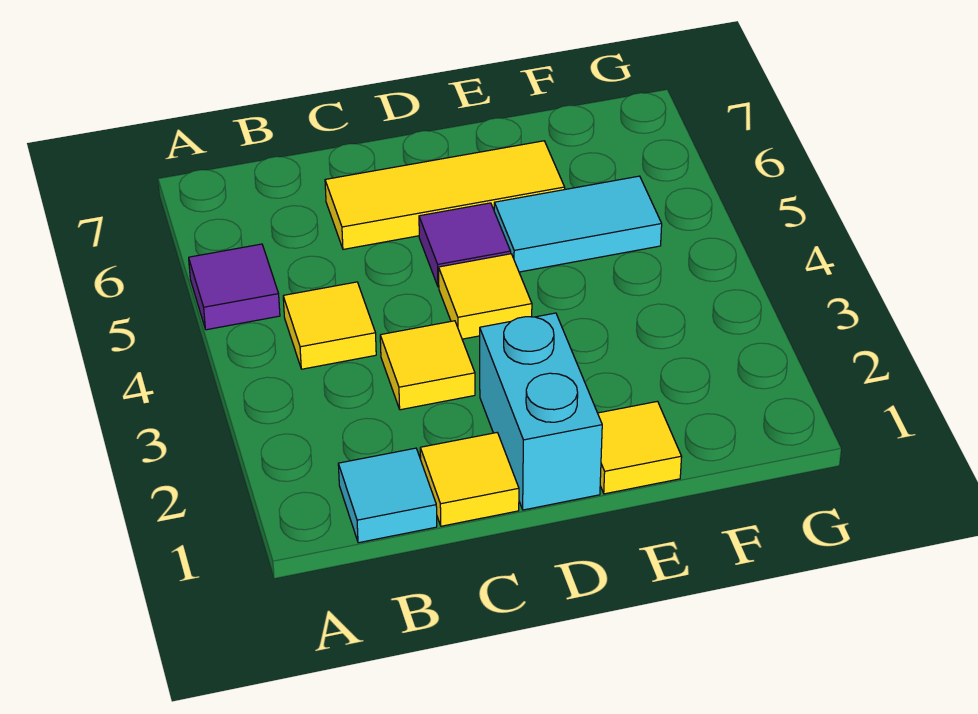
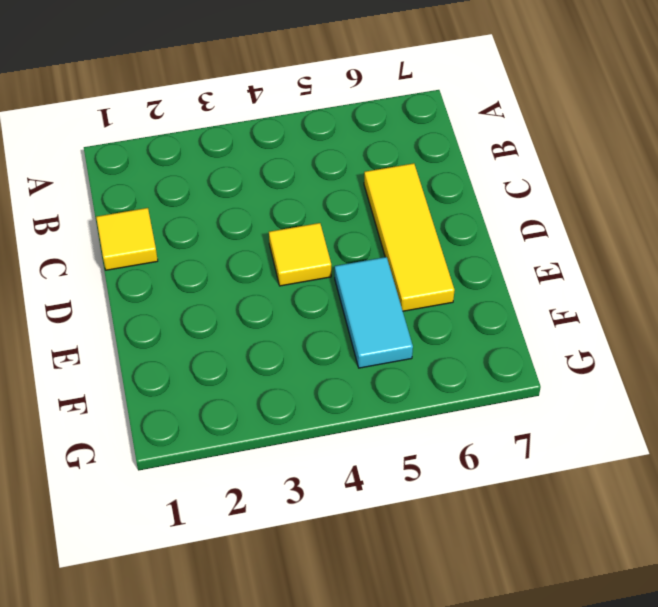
none -> purple 1x1 tile [189,244,280,330]
none -> cyan 1x1 tile [338,448,437,543]

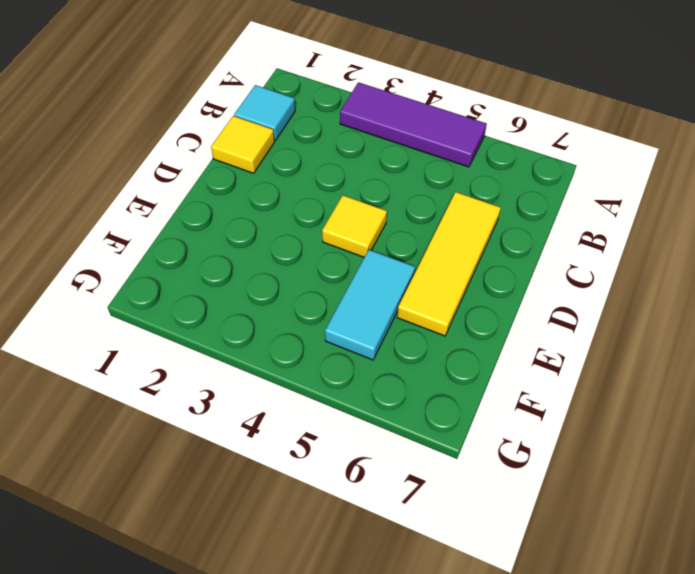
purple 1x3 tile [340,82,487,167] -> purple 1x1 tile [189,244,280,330]
none -> yellow 1x1 tile [283,282,376,369]
none -> yellow 1x1 tile [380,321,475,410]

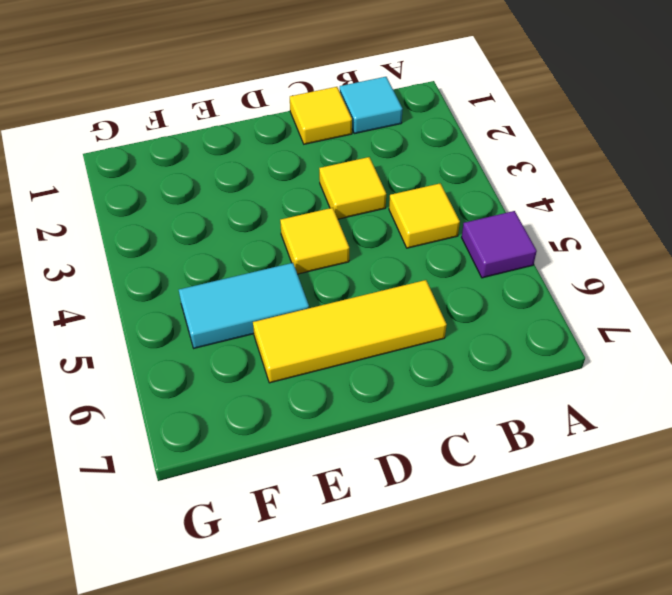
none -> cyan 1x2 brick [480,313,602,510]
none -> purple 1x1 tile [419,203,511,287]

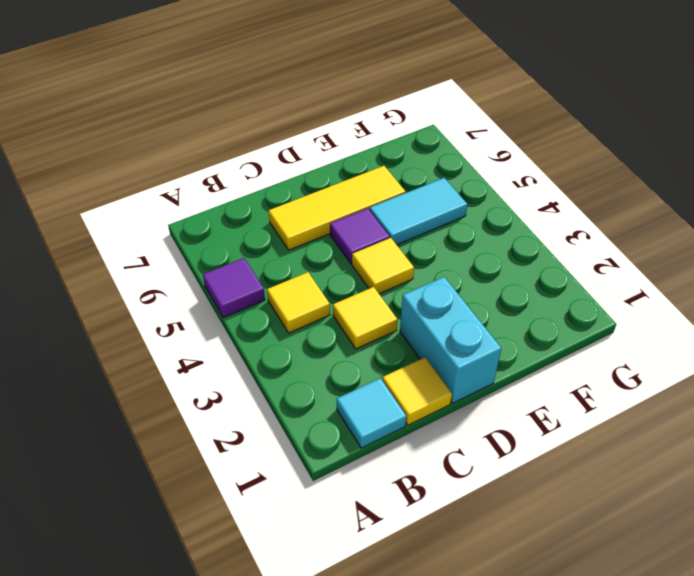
none -> yellow 1x1 tile [598,401,682,494]

